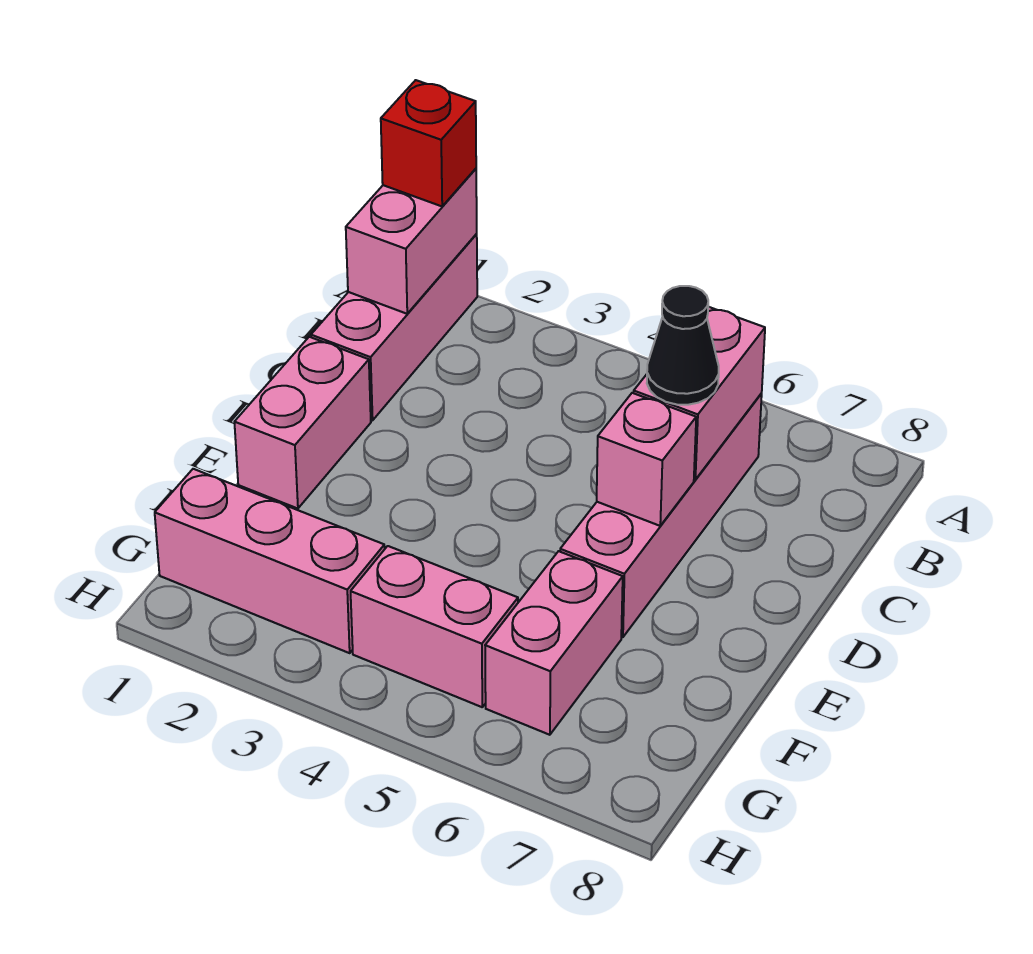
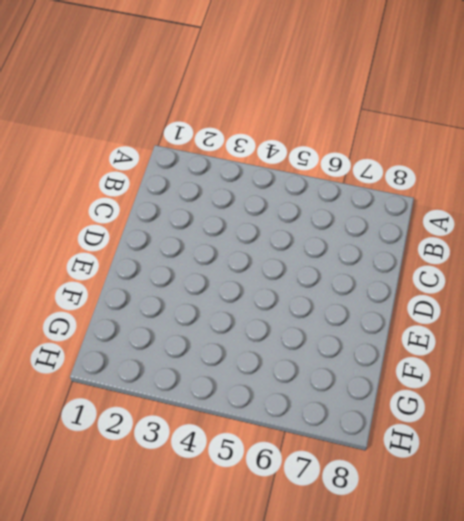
none -> pink 1x3 brick [311,234,477,420]
none -> pink 1x4 brick [560,394,762,637]

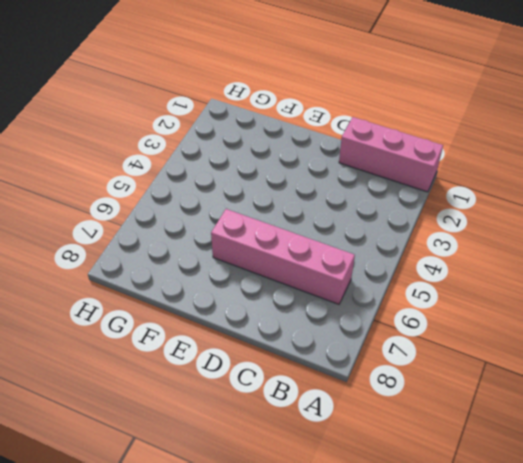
none -> pink 1x2 brick [234,337,371,509]
none -> pink 1x2 brick [485,551,623,735]

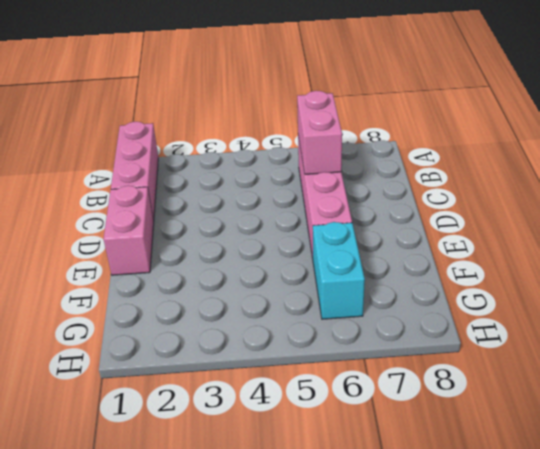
cyan 1x2 brick [313,222,365,319] -> pink 1x2 brick [485,551,623,735]
none -> pink 1x3 brick [155,469,385,653]
none -> pink 1x2 brick [351,546,518,707]

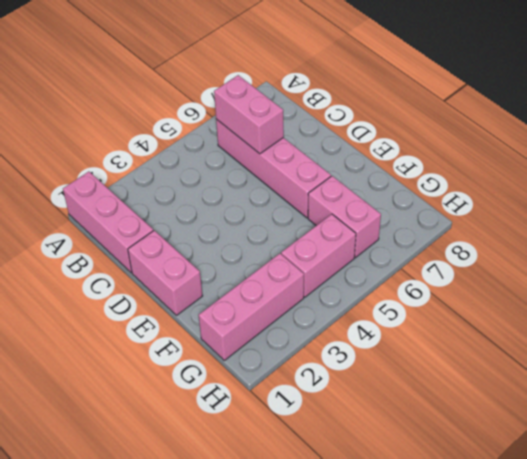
none -> pink 1x2 brick [346,169,477,314]
none -> pink 1x1 brick [597,393,696,526]

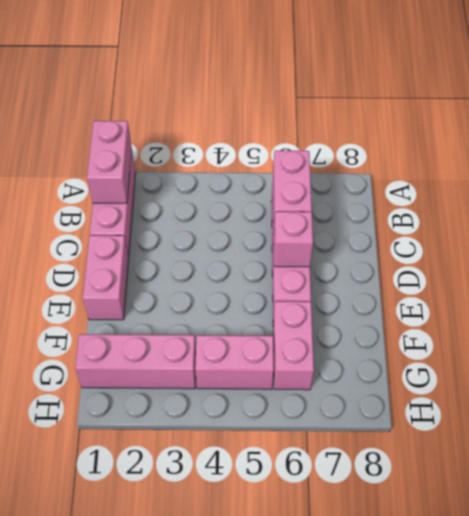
none -> red 1x1 brick [381,80,476,206]
none -> black 1x1 cone [647,286,719,405]

